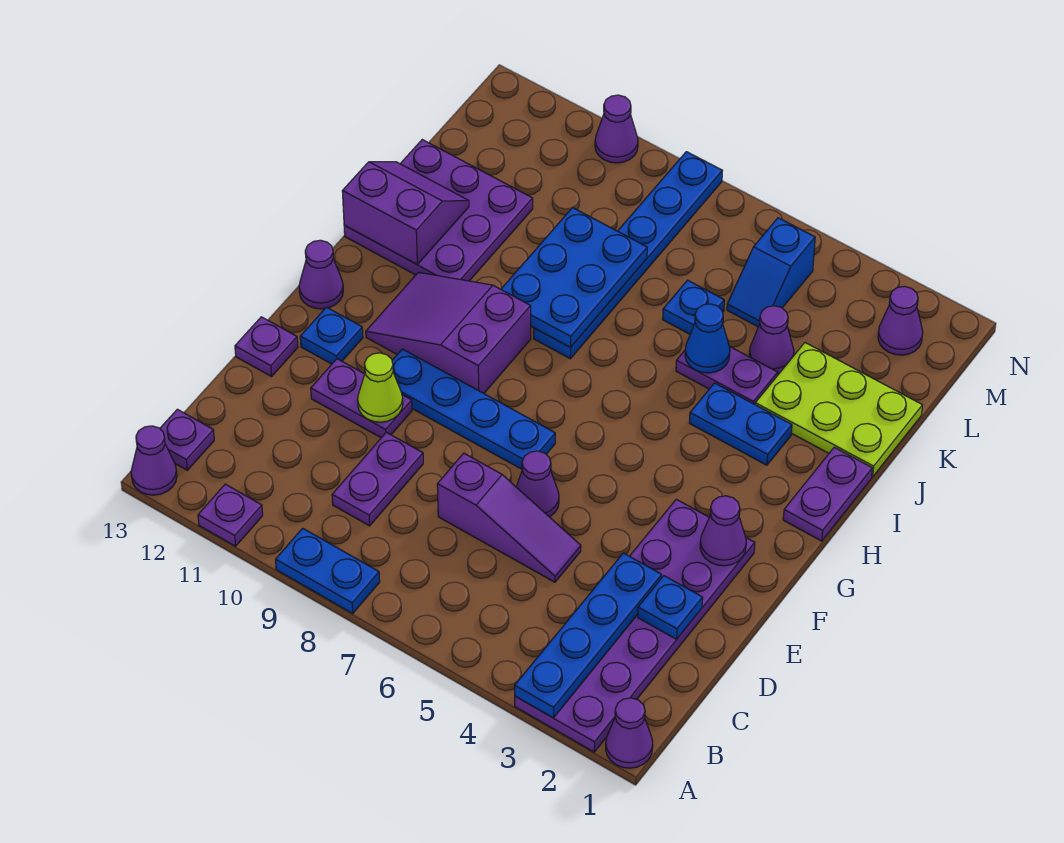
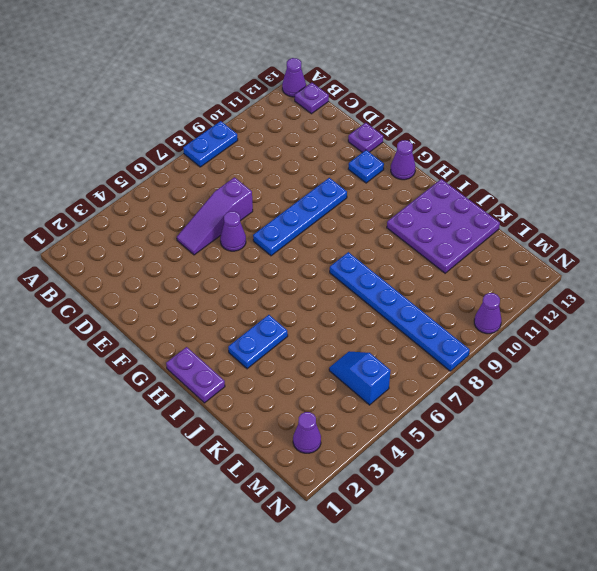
none -> purple 1x1 cone [606,698,653,768]
none -> purple 2x6 plate [515,499,755,752]
none -> purple 1x1 plate [198,484,263,546]
none -> purple 1x2 plate [332,432,423,526]

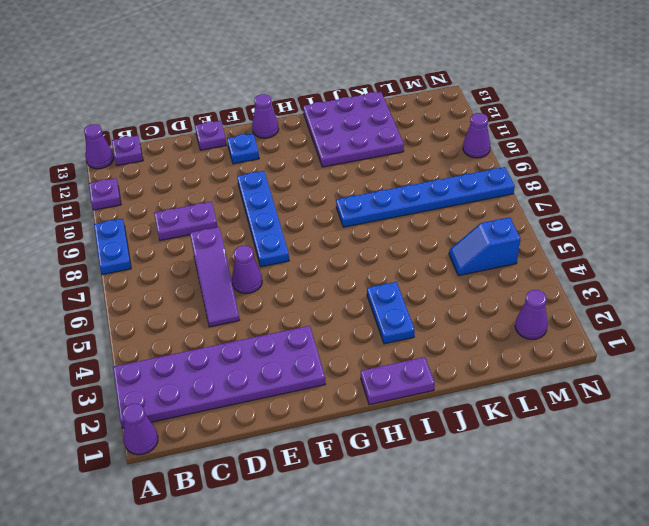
none -> purple 1x2 plate [311,359,412,438]
none -> purple 2x3 slope [366,272,531,393]
none -> lime 2x3 plate [755,343,922,477]
none -> purple 1x2 plate [676,346,778,404]

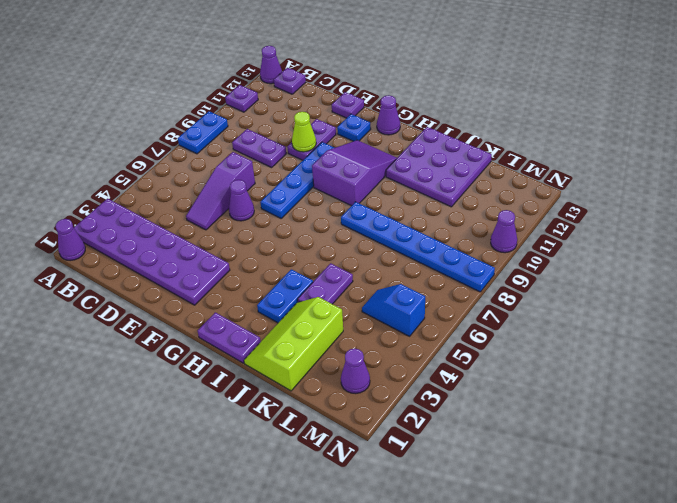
lime 2x3 slope [244,297,343,391] -> lime 2x3 plate [755,343,922,477]
none -> purple 1x1 cone [749,306,794,374]
none -> blue 1x1 plate [663,280,724,334]
none -> blue 1x4 plate [515,553,662,718]
none -> blue 1x1 plate [638,576,703,639]

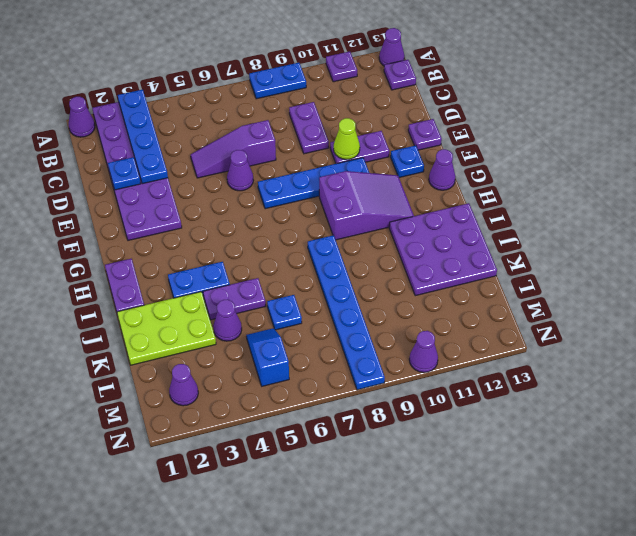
none -> purple 1x1 cone [700,496,746,566]
none -> blue 2x3 plate [501,207,647,348]
none -> purple 2x2 slope [342,162,469,264]
none -> blue 1x1 cone [685,304,730,373]

